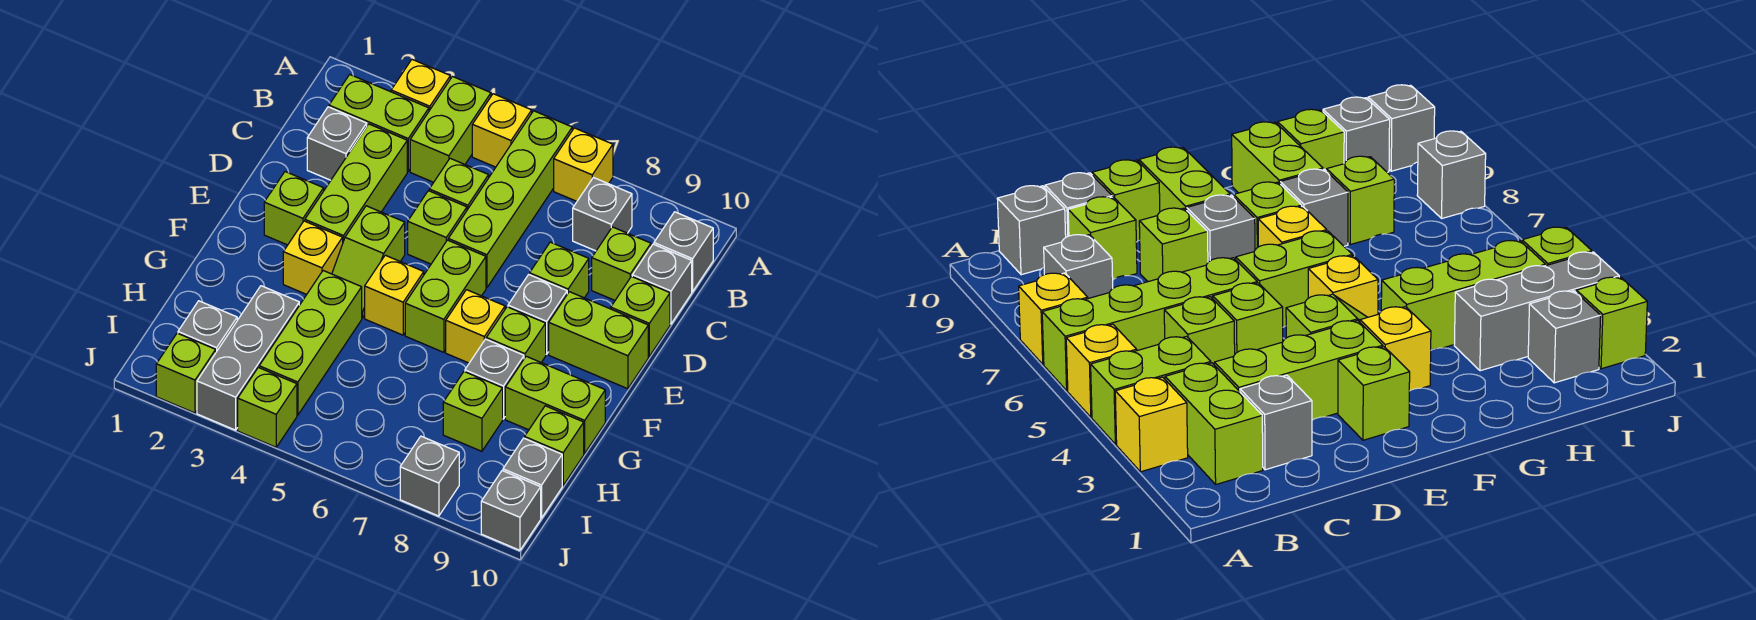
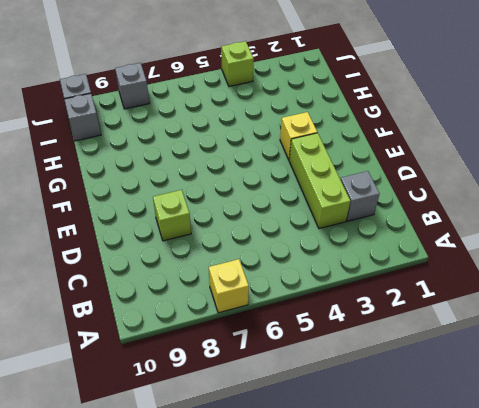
none -> yellow 1x1 brick [391,60,450,111]
none -> lime 1x2 brick [410,77,491,182]
none -> yellow 1x1 brick [472,94,532,167]
none -> lime 1x4 brick [448,111,572,288]

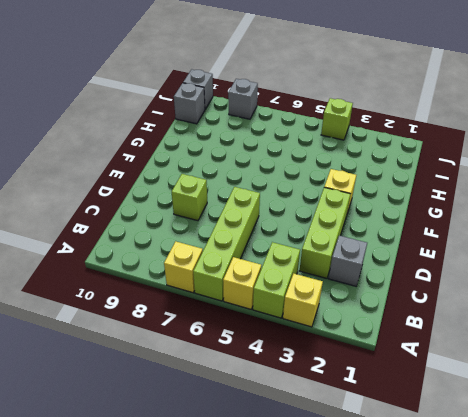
none -> lime 1x2 brick [329,75,429,171]
none -> grey 1x1 brick [573,178,632,251]
none -> grey 1x1 brick [654,212,713,292]
none -> lime 1x1 brick [429,158,489,210]

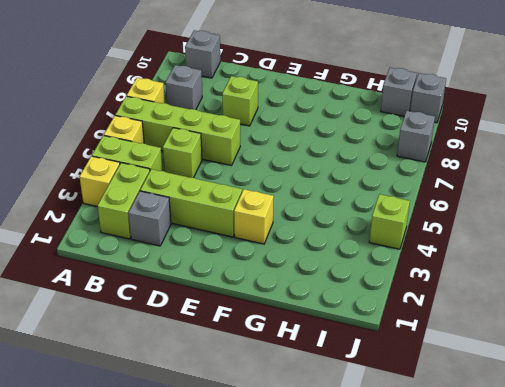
none -> lime 1x1 brick [592,227,651,300]
none -> grey 1x1 brick [632,244,692,324]
none -> lime 1x1 brick [408,191,467,264]
none -> lime 1x1 brick [611,277,670,356]

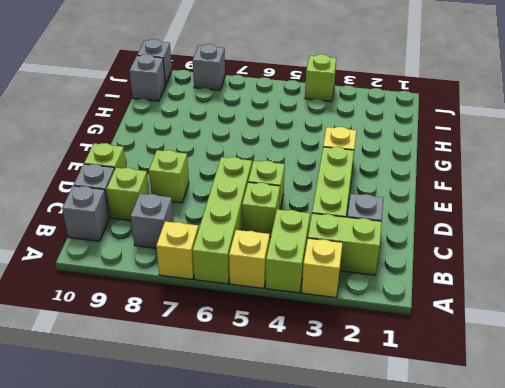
none -> lime 1x1 brick [264,172,324,245]
none -> lime 1x2 slope [332,206,405,318]
none -> lime 1x2 brick [405,240,486,352]
none -> grey 1x1 brick [508,275,567,354]

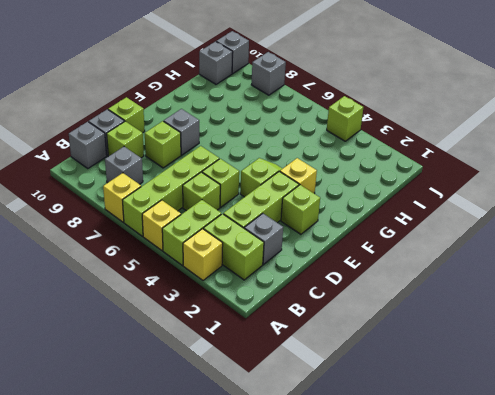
none -> lime 1x2 brick [405,240,486,352]
none -> lime 1x2 brick [549,292,648,389]
none -> yellow 1x1 brick [365,255,424,335]
none -> yellow 1x1 brick [446,290,505,363]

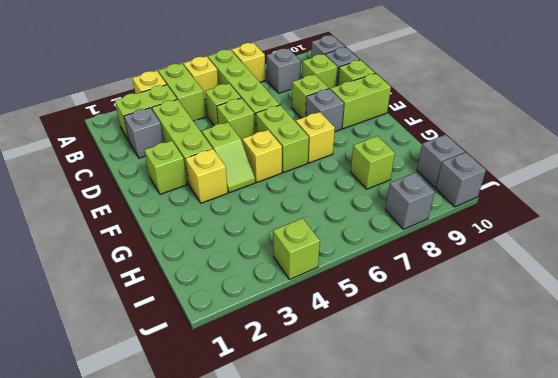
none -> lime 1x1 brick [486,307,546,362]
none -> lime 1x3 brick [259,271,362,415]
none -> grey 1x1 brick [465,339,524,419]
none -> lime 1x2 brick [505,356,605,453]

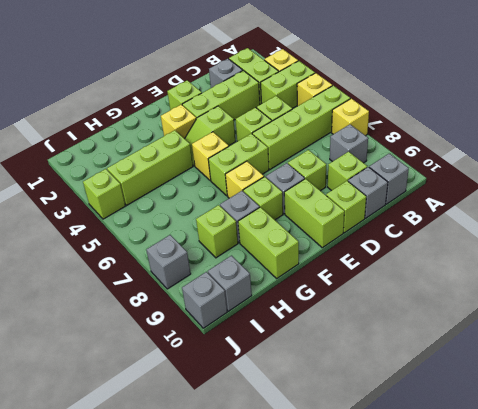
none -> grey 1x3 brick [197,286,299,430]
none -> lime 1x1 brick [525,406,584,486]
none -> grey 1x1 brick [178,301,237,352]
none -> lime 1x1 brick [156,333,216,413]

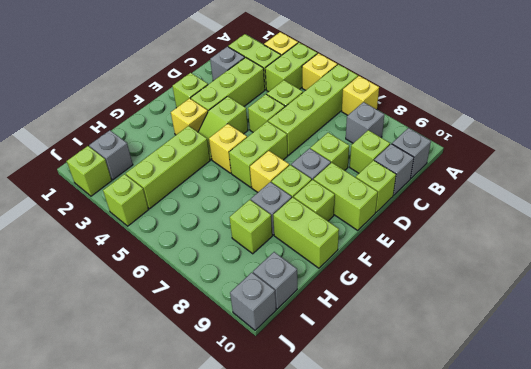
lime 1x1 brick [294,180,335,221] -> lime 1x1 brick moved to [525,406,584,486]
none -> grey 1x3 brick [197,286,299,430]
none -> grey 1x1 brick [400,436,459,516]

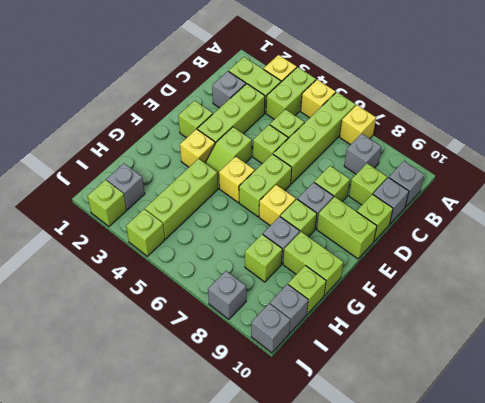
none -> grey 1x3 brick [197,286,299,430]

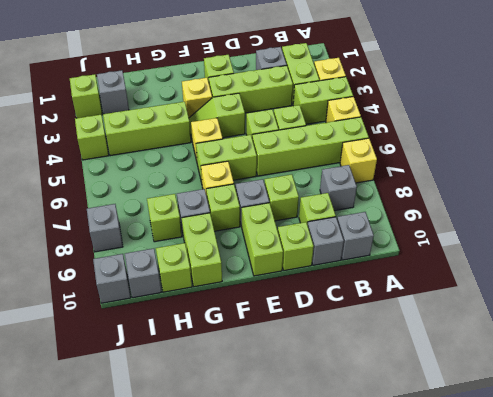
none -> grey 1x3 brick [197,286,299,430]

